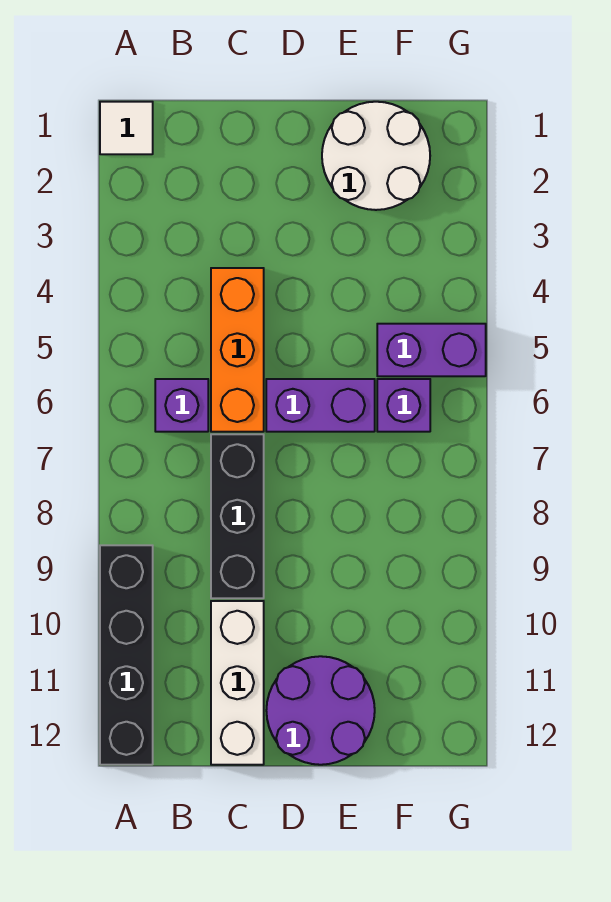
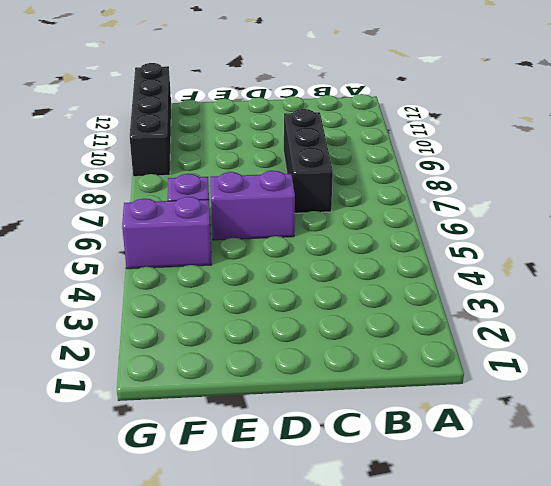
black 1x4 brick [130,63,171,177] -> black 1x4 brick moved to [100,545,153,765]
none -> white 1x1 tile [100,102,153,154]
none -> purple 1x1 brick [155,379,208,432]

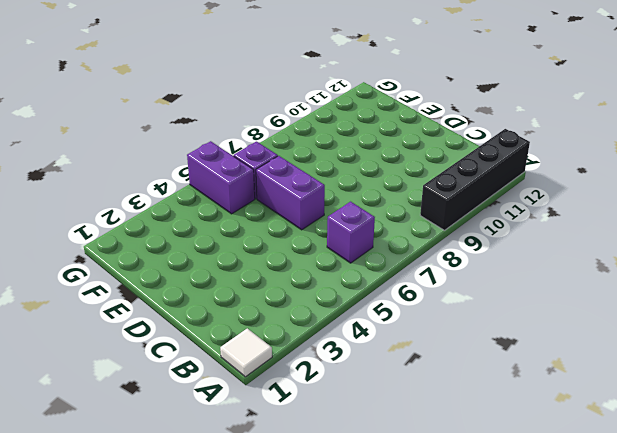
none -> orange 1x3 brick [211,268,264,432]
none -> black 1x3 brick [211,434,264,598]

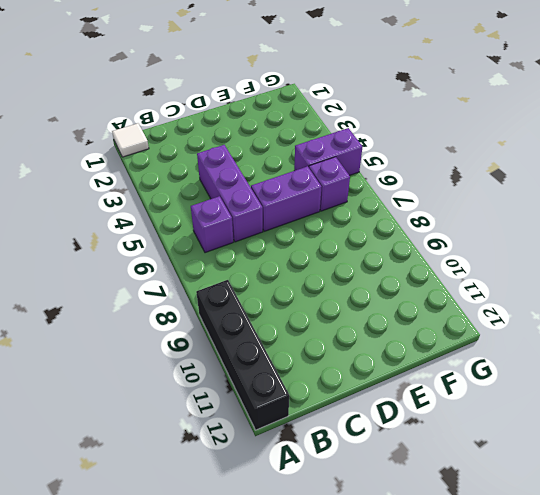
purple 1x3 brick [197,145,263,242] -> orange 1x3 brick [211,268,264,432]
none -> black 1x3 brick [211,434,264,598]
none -> white 1x3 brick [211,601,264,765]

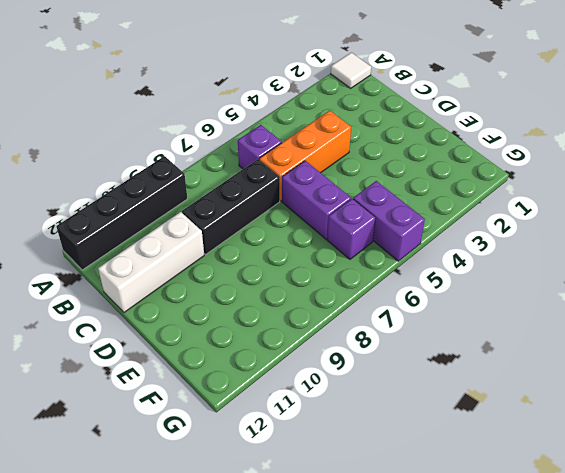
none -> purple 2x2 round brick [266,656,375,765]
none -> white 2x2 round brick [322,102,430,210]

